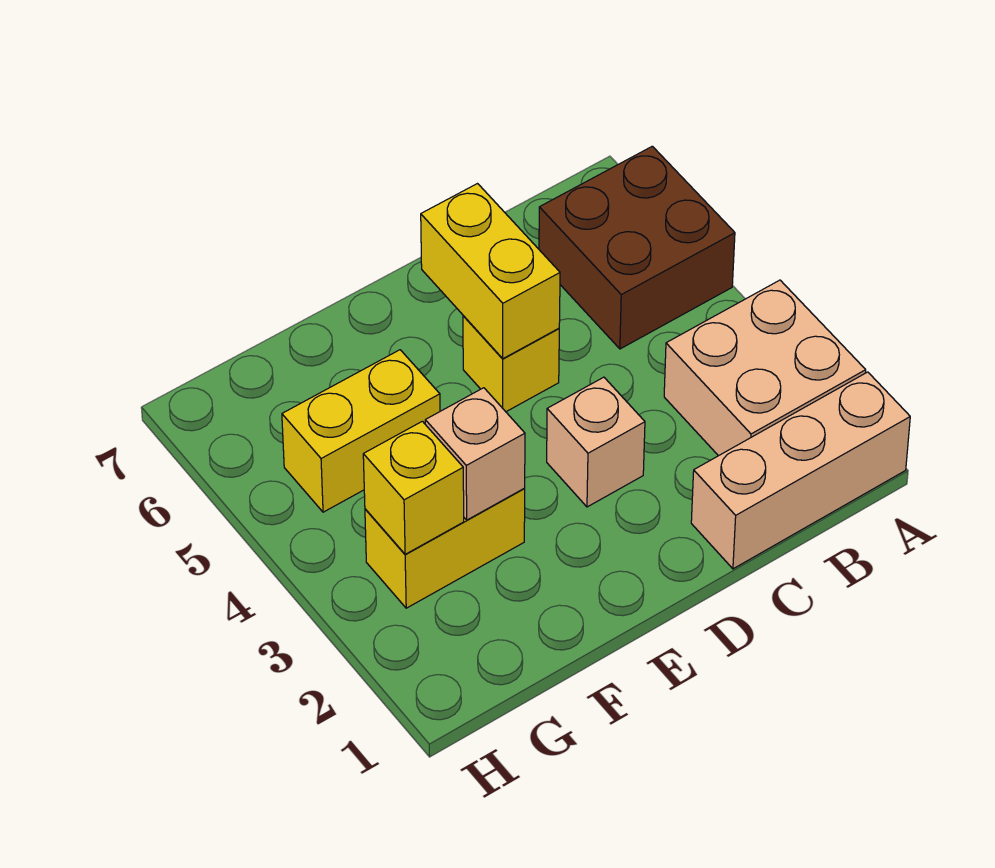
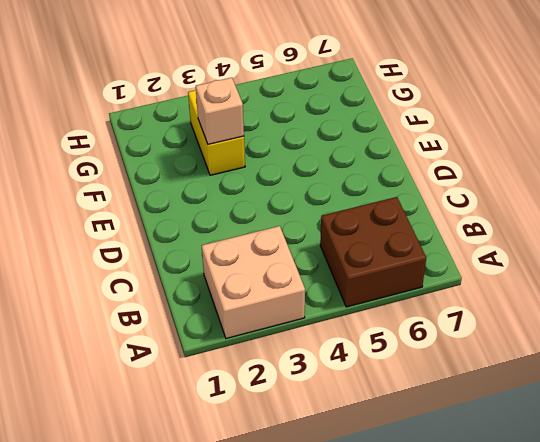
none -> tan 1x3 brick [691,372,910,569]
none -> tan 1x1 brick [547,377,645,507]

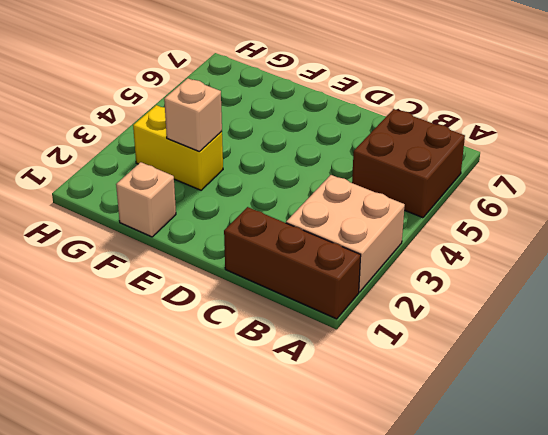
brown 1x3 brick [224,207,361,319] -> tan 1x3 brick [691,372,910,569]
tan 1x1 brick [116,162,176,237] -> tan 1x1 brick moved to [547,377,645,507]
none -> yellow 1x1 brick [463,316,559,412]
none -> yellow 1x2 brick [282,350,440,512]

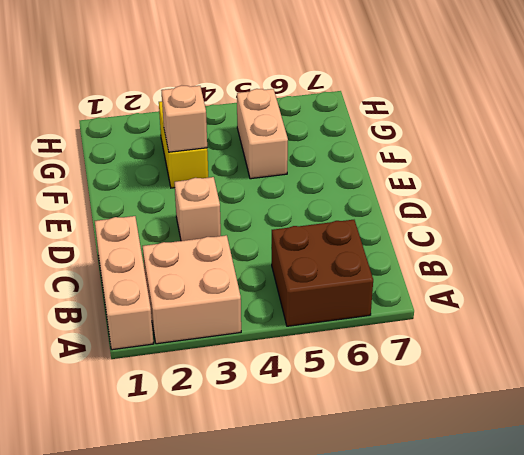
tan 1x2 brick [237,89,288,179] -> yellow 1x2 brick [282,350,440,512]
none -> yellow 1x1 brick [463,316,559,412]
none -> yellow 1x2 brick [421,184,560,359]

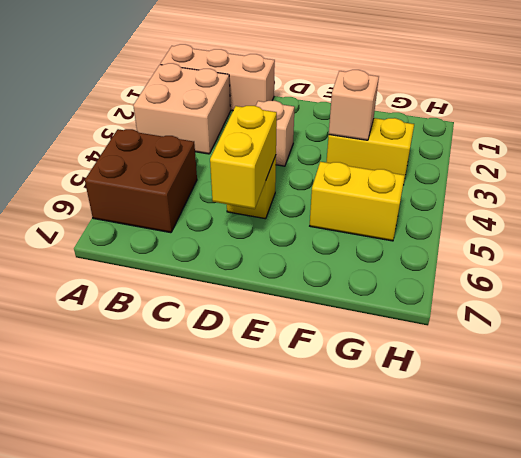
none -> yellow 1x1 brick [363,421,464,554]

